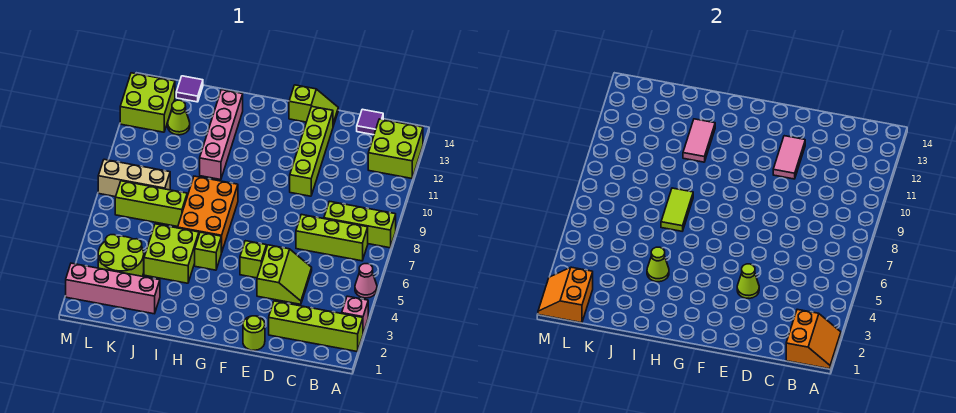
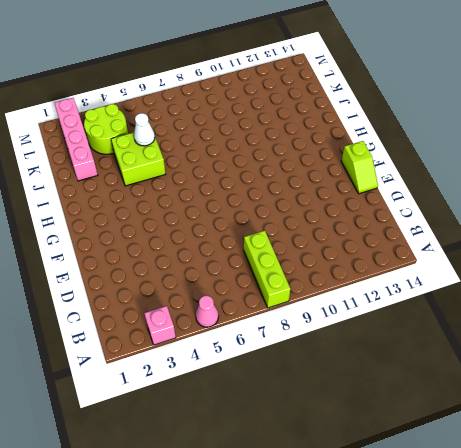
white 1x1 cone [134,113,155,146] -> none
none -> lime 1x4 brick [269,301,363,352]
none -> lime 2x2 brick [368,119,423,178]
none -> lime 1x3 brick [296,214,368,261]
none -> purple 1x1 tile [357,109,383,135]

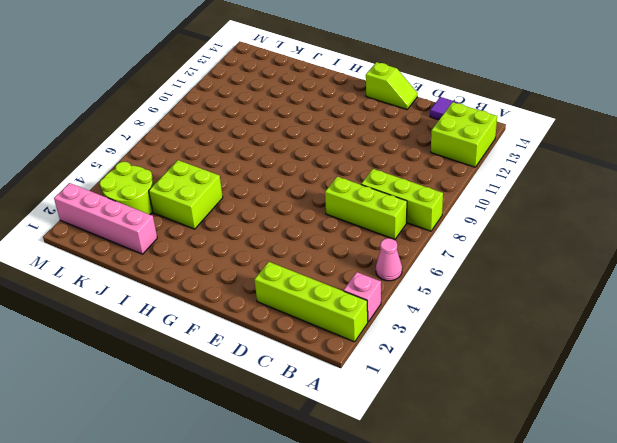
none -> lime 2x2 slope [257,245,312,304]
none -> lime 1x1 round brick [243,316,265,350]
none -> lime 1x4 brick [290,107,333,196]
none -> lime 1x1 brick [240,241,267,278]

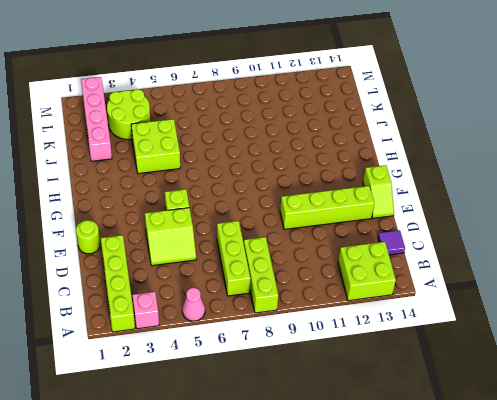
none -> lime 1x1 brick [195,232,221,270]
none -> orange 2x3 brick [178,176,238,253]
none -> pink 1x4 brick [200,90,243,180]
none -> lime 1x3 brick [115,181,187,227]

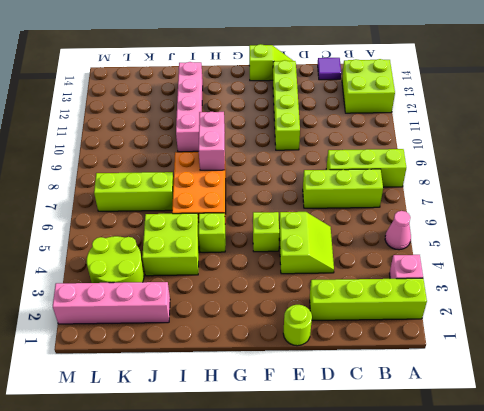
pink 1x2 brick [199,112,225,170] -> none
none -> tan 1x3 brick [98,159,170,197]
none -> lime 1x1 cone [168,100,190,135]
none -> purple 1x1 tile [176,76,203,102]
none -> lime 2x2 brick [120,73,175,132]

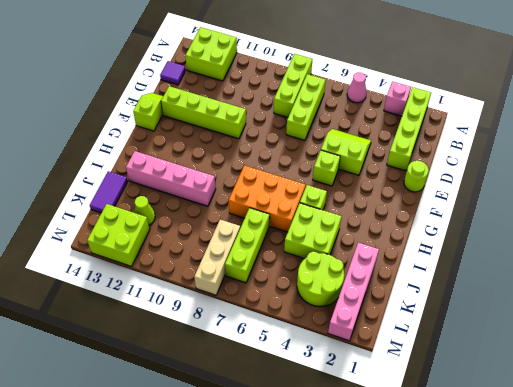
purple 1x2 tile [90,171,128,213] -> purple 1x1 tile [176,76,203,102]
none -> orange 2x2 slope [786,309,841,369]
none -> lime 1x1 cone [737,264,759,298]
none -> pink 1x2 tile [773,136,805,179]
none -> lime 1x1 cone [647,247,669,282]

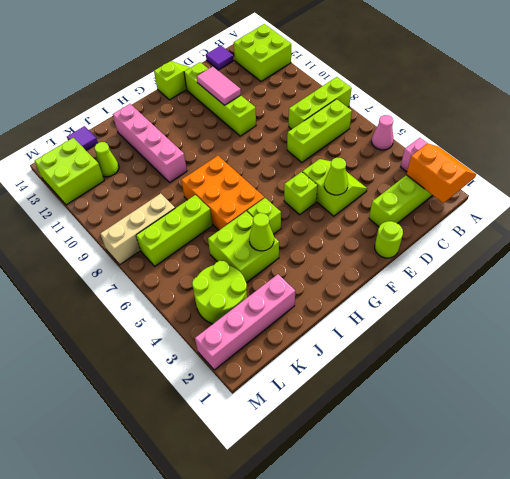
none -> lime 1x2 tile [661,188,693,231]
none -> pink 1x2 tile [683,119,715,162]
none -> orange 2x2 slope [538,267,593,323]

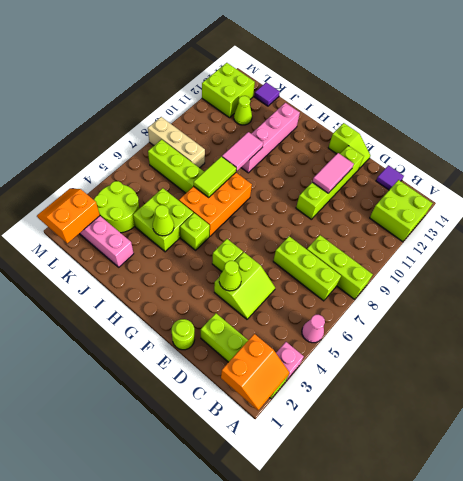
pink 1x2 tile [222,132,263,171] -> pink 1x2 tile moved to [683,119,715,162]

